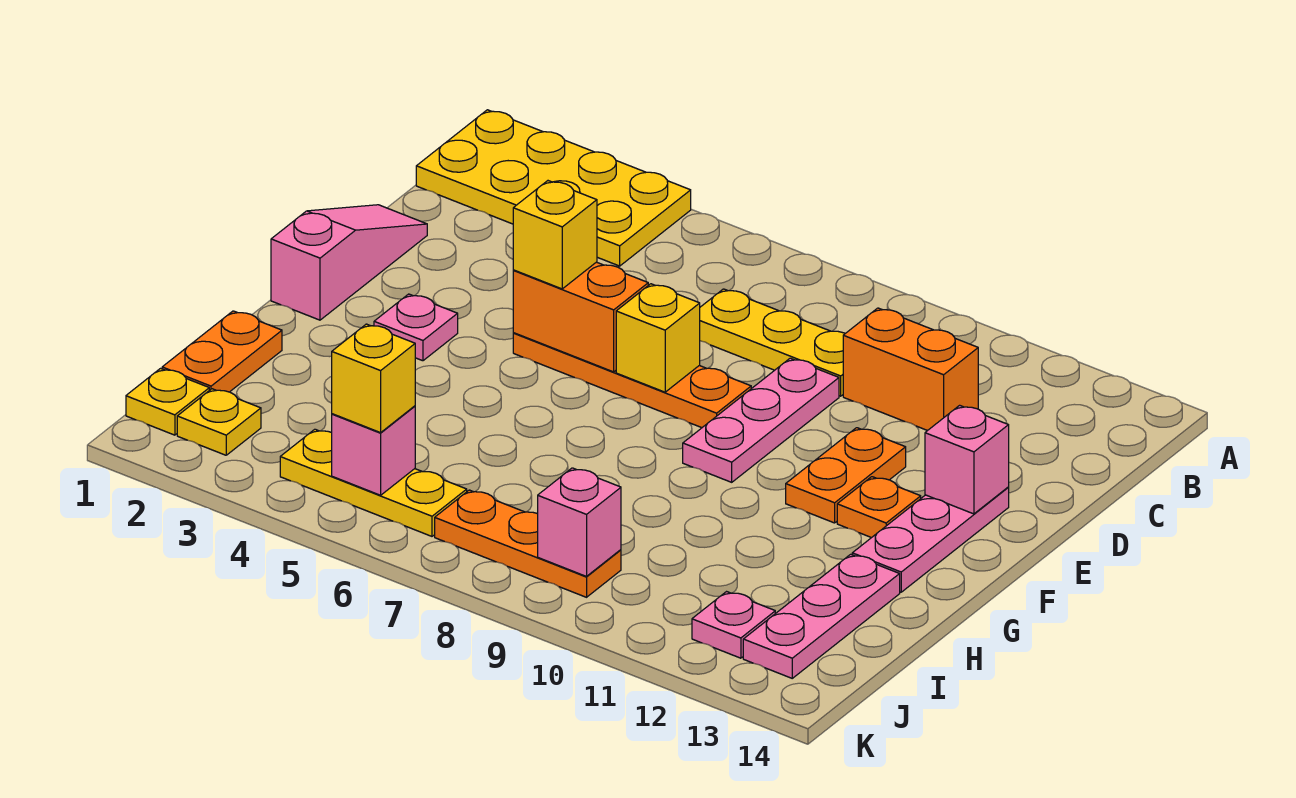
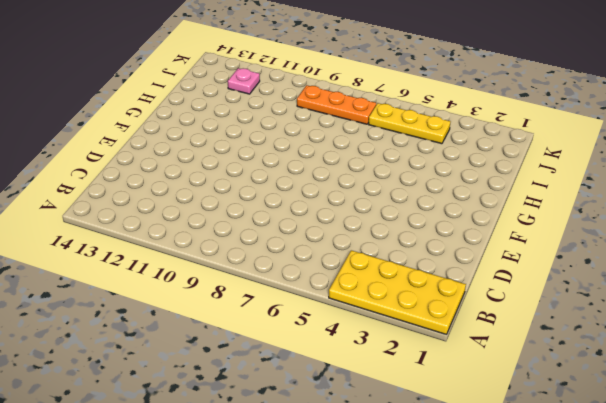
none -> yellow 1x3 plate [700,289,845,396]
none -> orange 1x2 brick [843,308,978,431]
none -> pink 1x3 slope [271,205,427,320]

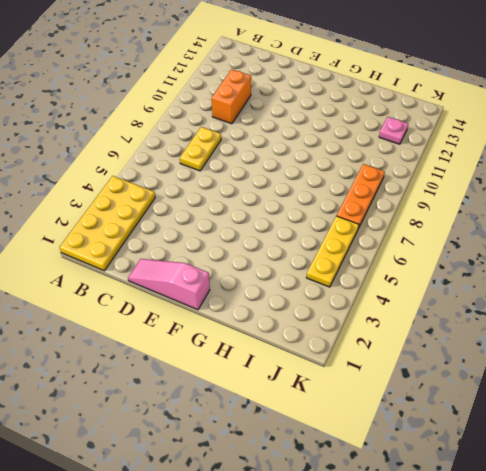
yellow 1x2 plate [180,127,221,171] -> yellow 1x3 plate [700,289,845,396]
none -> pink 1x3 plate [683,358,839,482]
none -> orange 1x4 plate [513,333,751,428]
none -> orange 1x2 plate [786,428,906,523]

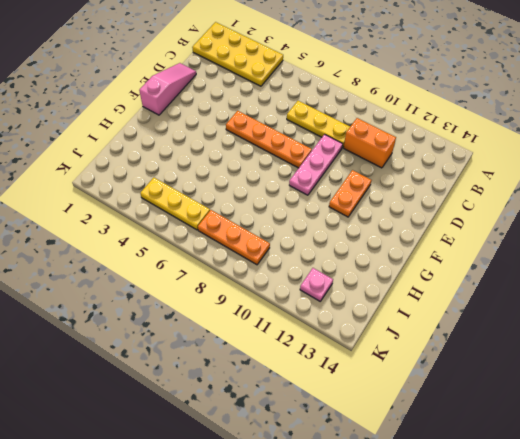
none -> pink 1x3 plate [852,488,1009,592]
none -> pink 1x1 plate [374,294,458,361]
none -> orange 1x1 plate [837,477,921,538]

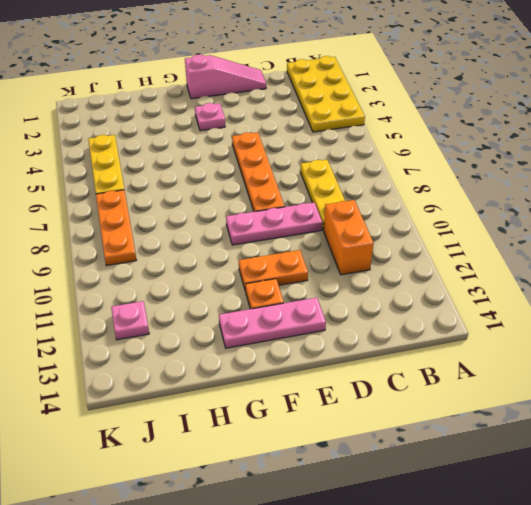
none -> orange 1x2 plate [162,311,282,392]
none -> pink 1x3 plate [743,554,900,678]
none -> yellow 1x1 plate [126,368,209,435]

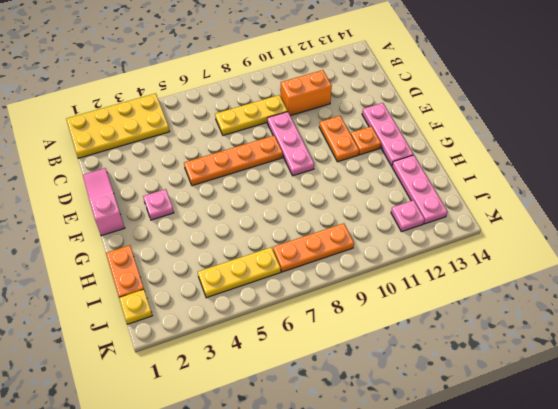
none -> yellow 1x1 plate [177,389,261,455]
none -> orange 1x2 brick [513,262,648,372]
none -> yellow 1x1 brick [616,284,700,392]

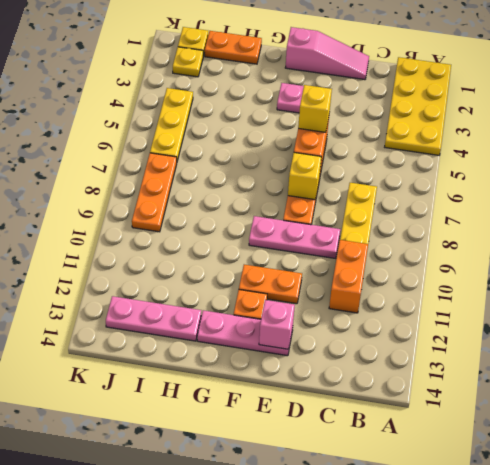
none -> pink 1x1 plate [692,592,775,658]
none -> pink 1x1 brick [332,406,415,495]
none -> pink 1x1 brick [538,468,621,576]

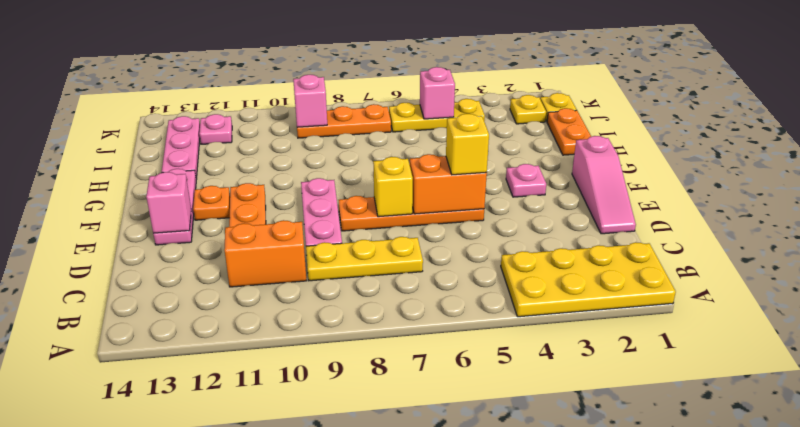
none -> yellow 1x1 brick [332,324,415,433]

